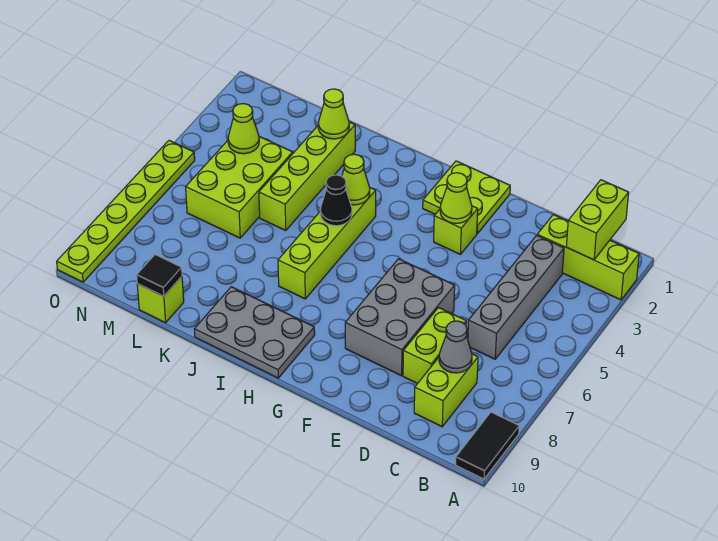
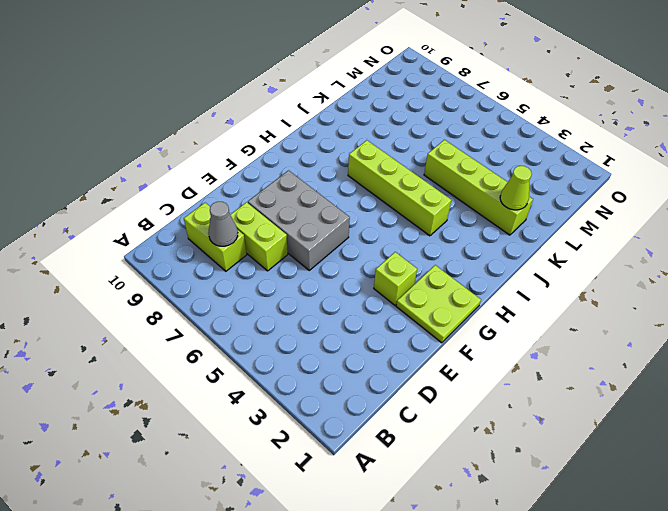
none -> lime 1x3 brick [537,215,639,300]
none -> black 1x2 tile [456,412,519,479]
none -> grey 1x4 brick [468,235,564,359]

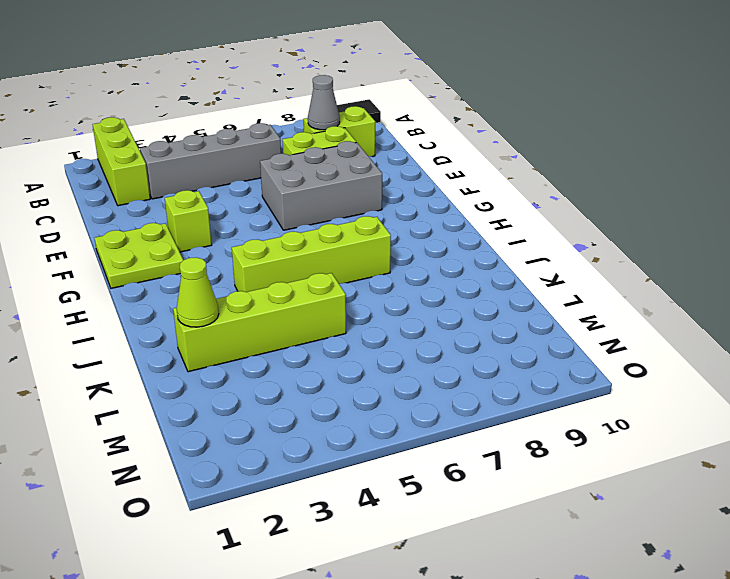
none -> grey 2x3 plate [194,287,315,378]
none -> lime 2x3 brick [186,137,293,238]
none -> lime 1x1 brick [137,277,184,323]

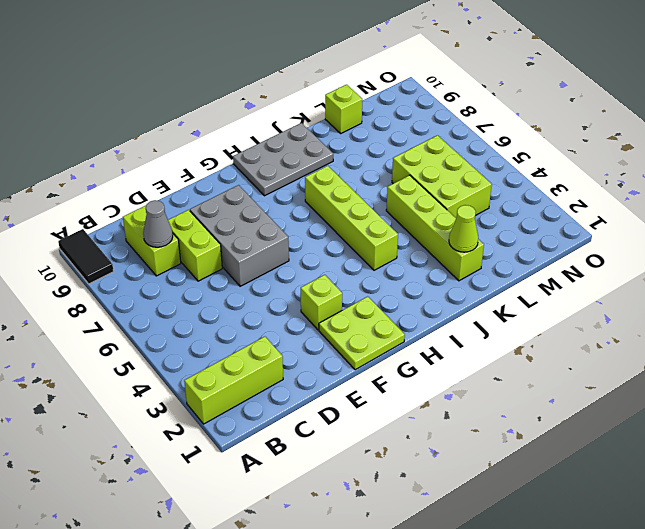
none -> grey 1x4 brick [468,235,564,359]
none -> lime 1x6 plate [57,140,195,282]
none -> lime 1x2 brick [566,180,629,260]

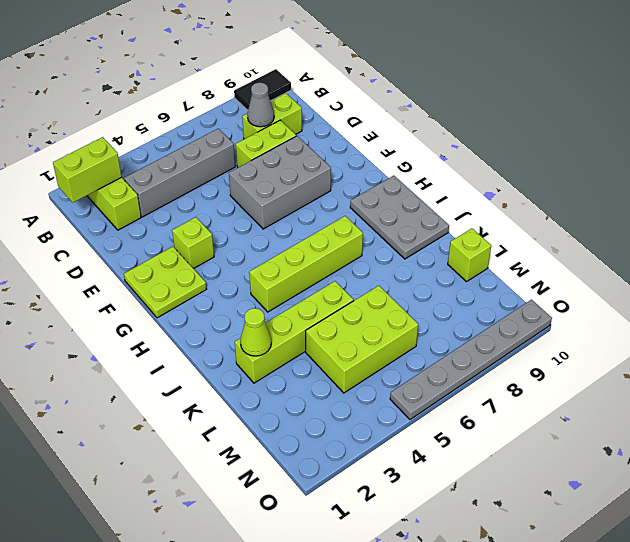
grey 1x6 plate [390,300,552,419] -> lime 1x6 plate [57,140,195,282]
none -> lime 1x1 cone [440,173,472,223]
none -> lime 1x1 cone [342,154,370,205]
none -> black 1x1 cone [320,175,352,226]

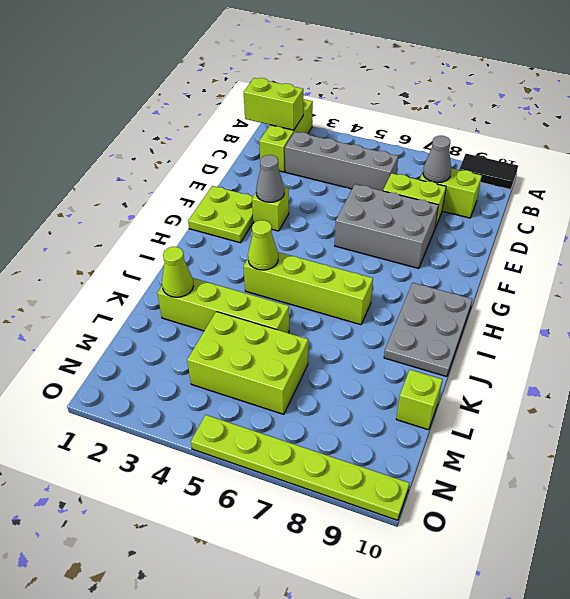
grey 1x1 cone [256,155,284,202] -> lime 1x1 cone [440,173,472,223]
none -> black 1x1 cone [320,175,352,226]
none -> black 1x1 tile [137,255,182,296]
none -> lime 1x1 cone [228,104,259,154]

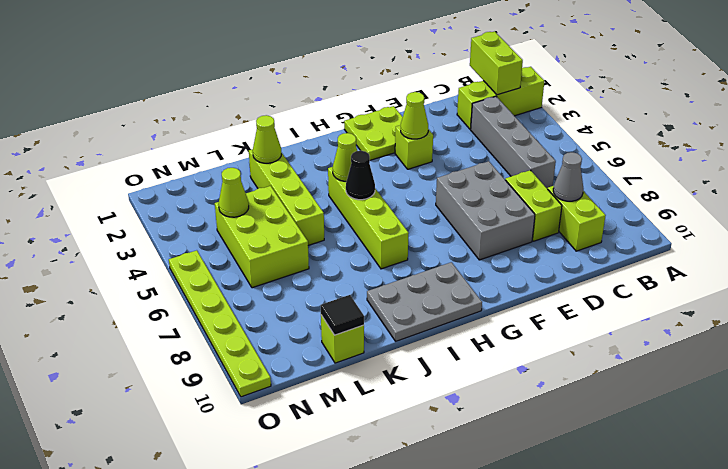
none -> black 1x2 tile [456,412,519,479]

